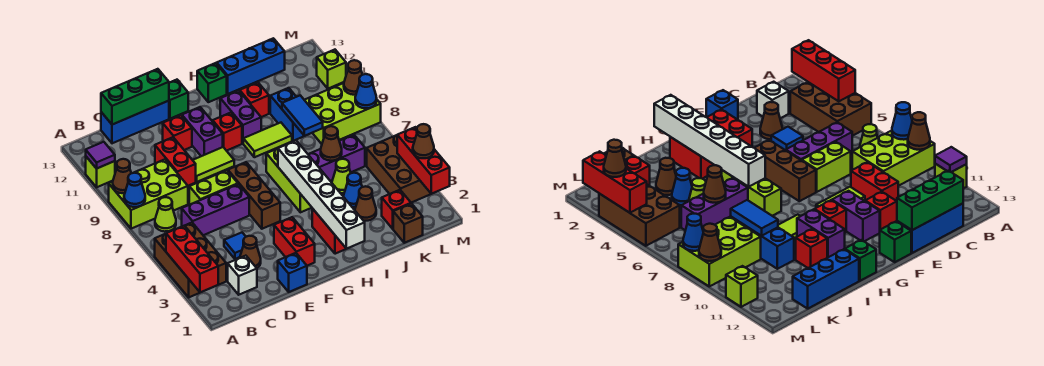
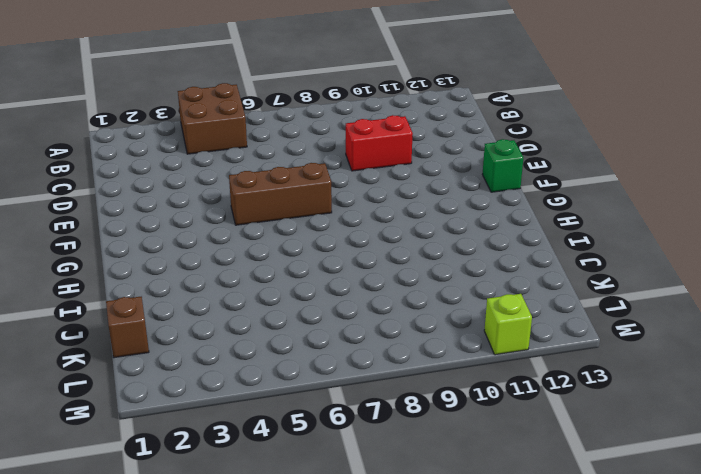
brown 2x2 brick [178,83,247,154] -> brown 2x3 brick [155,223,226,297]
none -> lime 2x3 brick [109,159,188,229]
none -> lime 1x1 brick [86,157,115,187]
none -> lime 1x1 cone [155,197,176,232]
none -> white 1x1 brick [228,256,257,295]

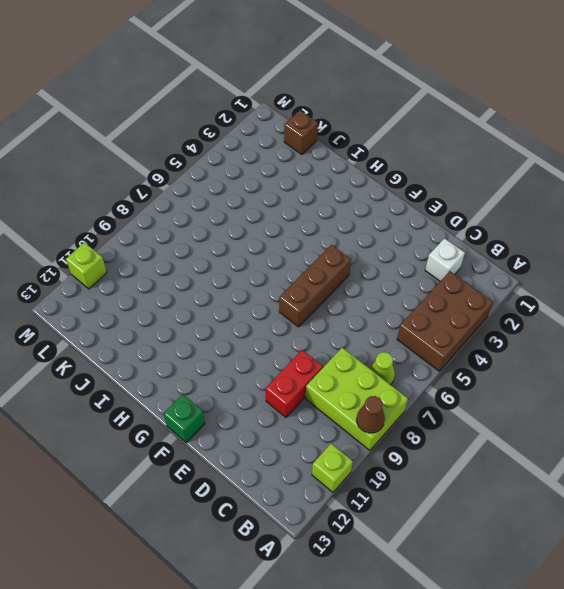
none -> purple 1x3 brick [182,184,249,235]
none -> blue 1x3 brick [101,101,169,143]
none -> brown 1x1 cone [240,236,261,268]
none -> blue 1x1 tile [224,233,246,259]

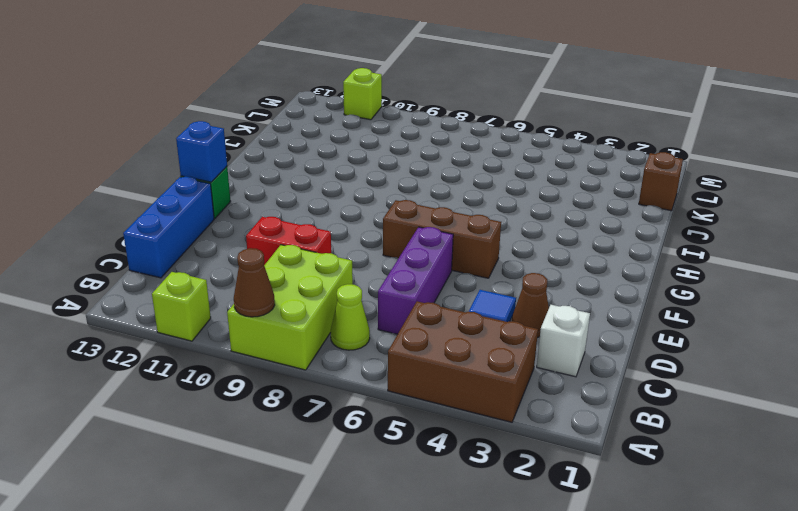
blue 1x1 brick [176,121,227,182] -> blue 1x1 brick moved to [278,253,307,292]
none -> lime 1x2 brick [189,170,238,205]
none -> lime 1x2 tile [193,147,234,182]
none -> red 1x1 brick [163,115,192,150]
none -> red 1x2 brick [274,217,315,266]

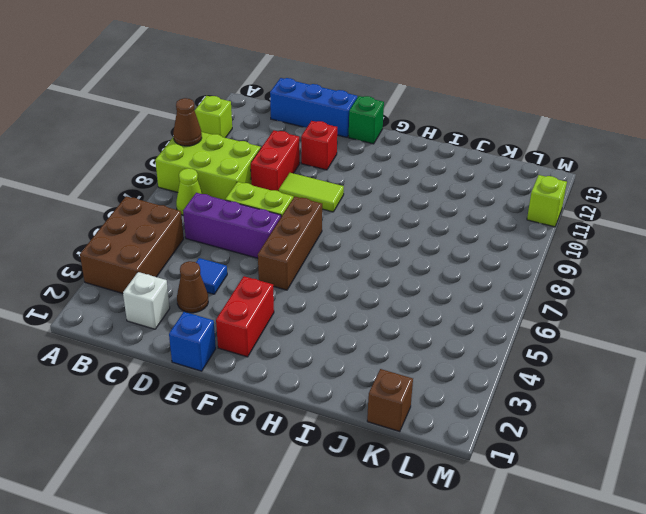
none -> purple 1x2 brick [182,107,223,156]
none -> red 1x1 brick [213,113,242,151]
none -> red 1x2 brick [312,208,346,254]
none -> lime 1x3 brick [266,149,312,212]

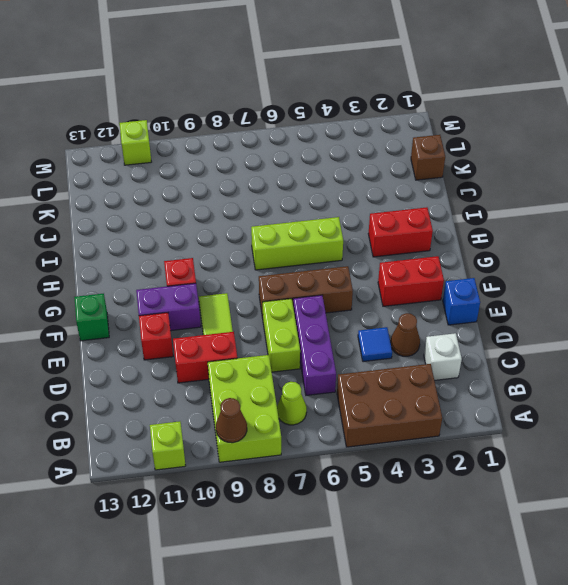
none -> blue 1x3 brick [101,101,169,143]
none -> lime 1x2 tile [243,123,292,157]
none -> purple 1x2 brick [220,91,261,143]
none -> green 1x1 brick [197,63,227,102]

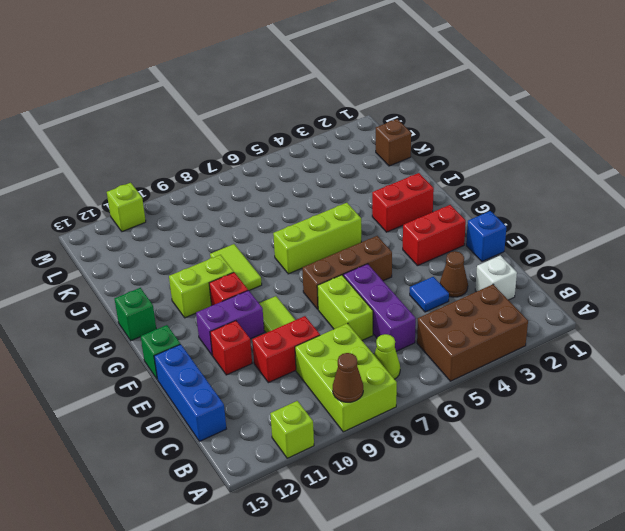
lime 1x2 brick [169,255,234,318] -> purple 1x2 brick [220,91,261,143]
none -> purple 1x3 brick [308,135,365,181]
none -> red 1x1 brick [240,82,269,117]
none -> blue 1x3 brick [217,38,285,94]
none -> brown 1x1 cone [355,186,376,221]

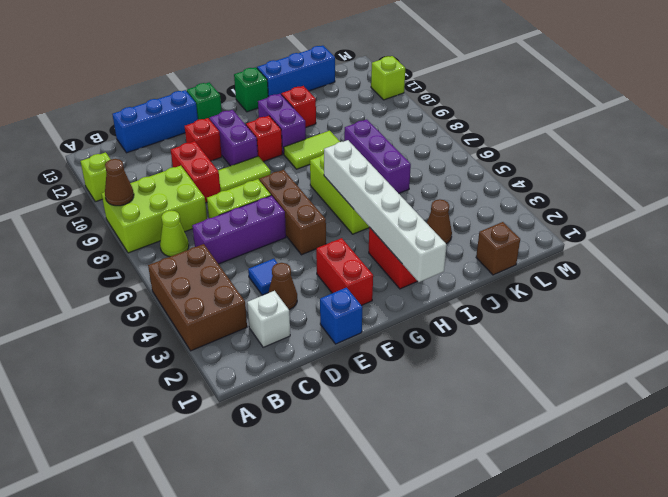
purple 1x3 brick [344,119,411,193] -> purple 1x3 brick turned to [308,135,365,181]
none -> blue 1x1 cone [344,173,362,207]
none -> lime 1x1 cone [332,159,351,193]
none -> blue 1x2 brick [270,88,304,141]
none -> red 1x1 brick [382,190,411,229]

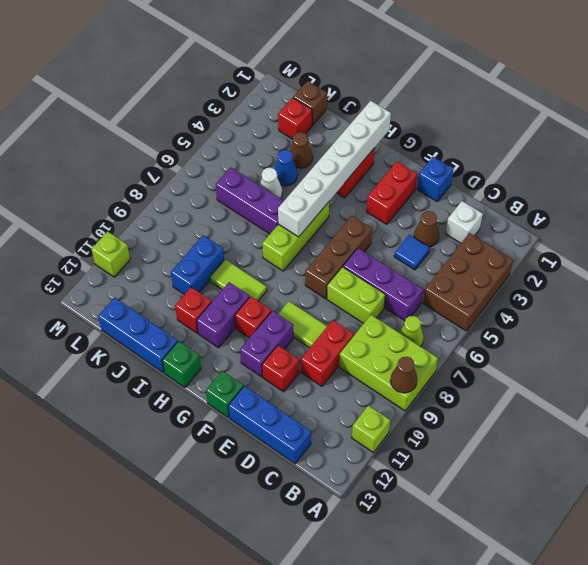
white 1x1 cone [259,168,282,198] -> lime 1x1 cone [332,159,351,193]
none -> lime 2x3 brick [305,83,381,144]
none -> brown 2x3 brick [367,135,431,203]
none -> red 1x3 brick [166,226,218,292]
none -> blue 1x1 cone [124,173,145,207]

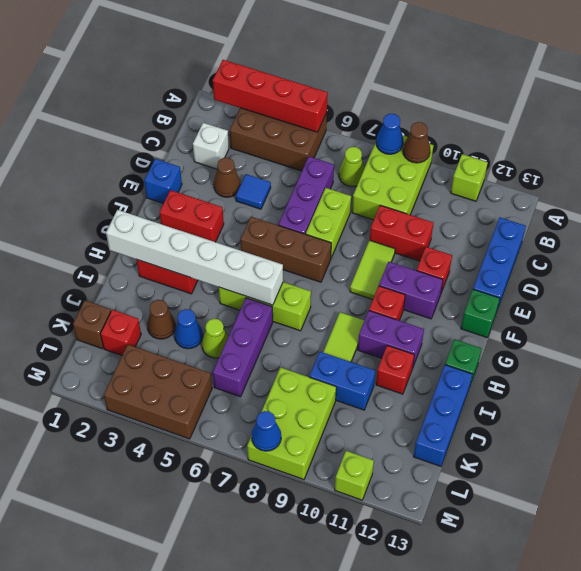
red 1x4 brick [213,60,328,132] -> red 1x3 brick [166,226,218,292]
none -> purple 1x1 tile [86,142,115,169]
none -> green 1x3 brick [101,69,169,125]
none -> brown 1x1 cone [321,126,342,161]
none -> blue 1x2 tile [282,95,323,136]

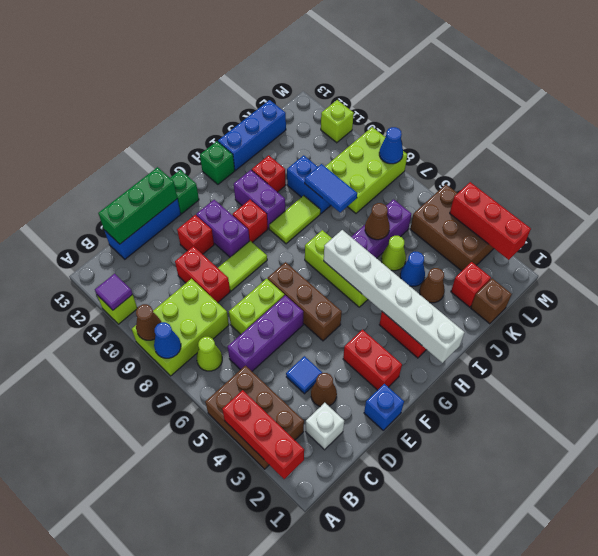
none -> brown 1x1 cone [344,60,362,95]
none -> brown 1x1 cone [413,124,434,158]

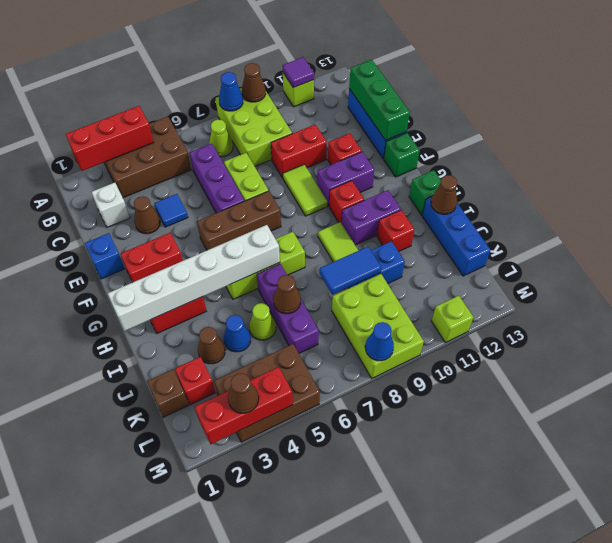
brown 1x1 cone [431,175,457,214] -> brown 1x1 cone moved to [344,60,362,95]

